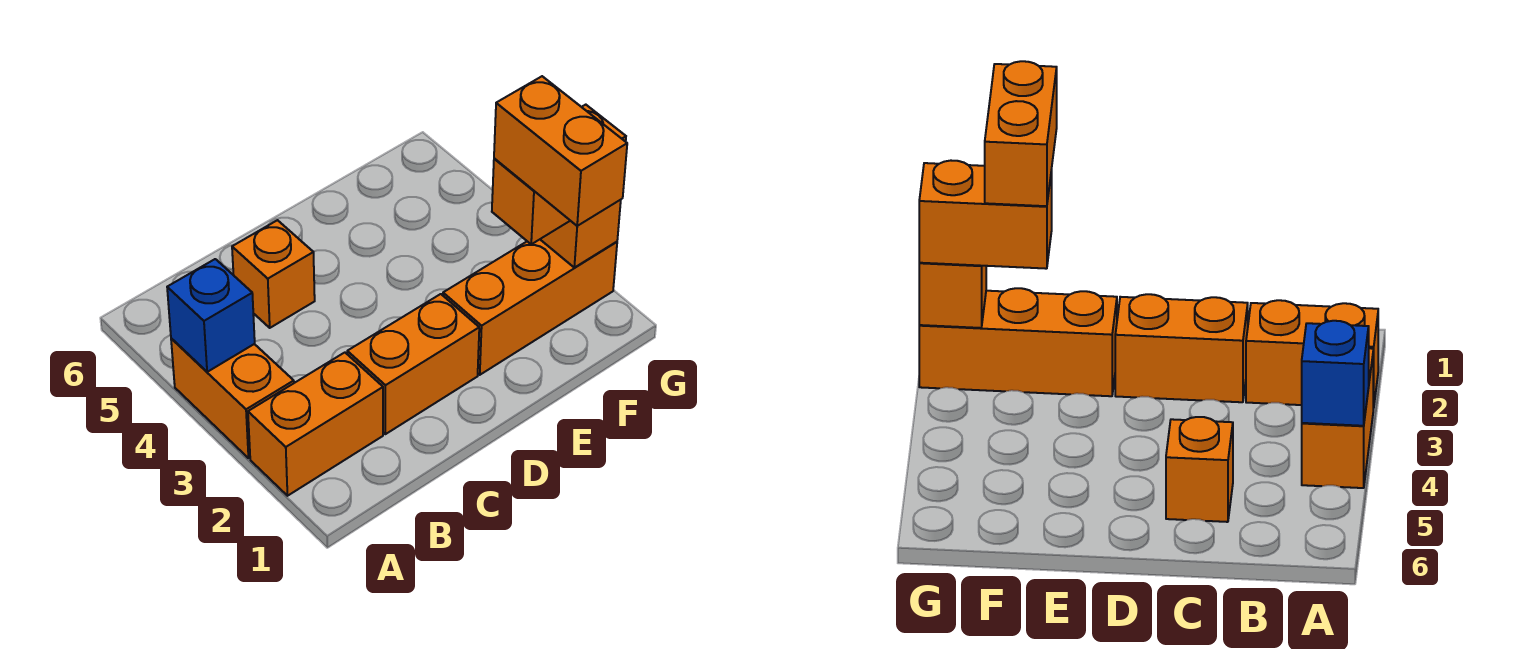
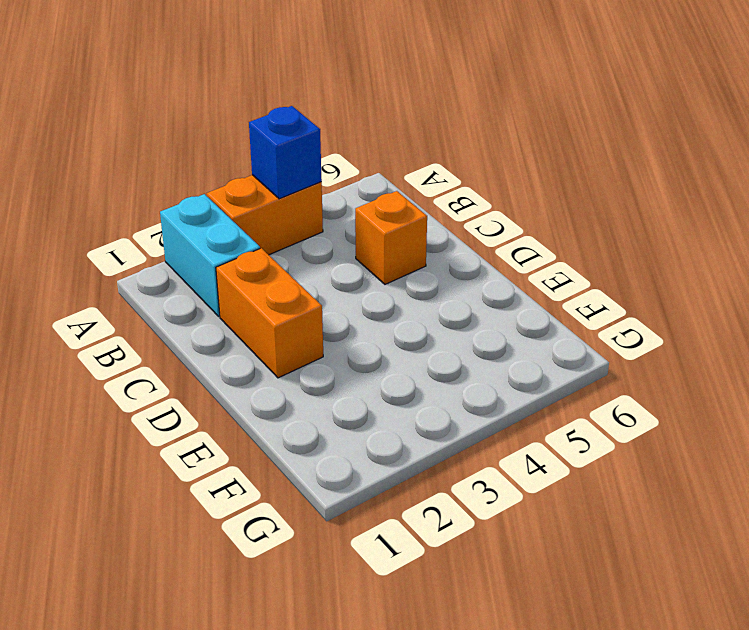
cyan 1x2 brick [160,194,260,316] -> orange 1x2 brick [248,353,383,496]
none -> orange 1x3 brick [443,240,617,375]
none -> orange 1x1 brick [540,200,621,268]

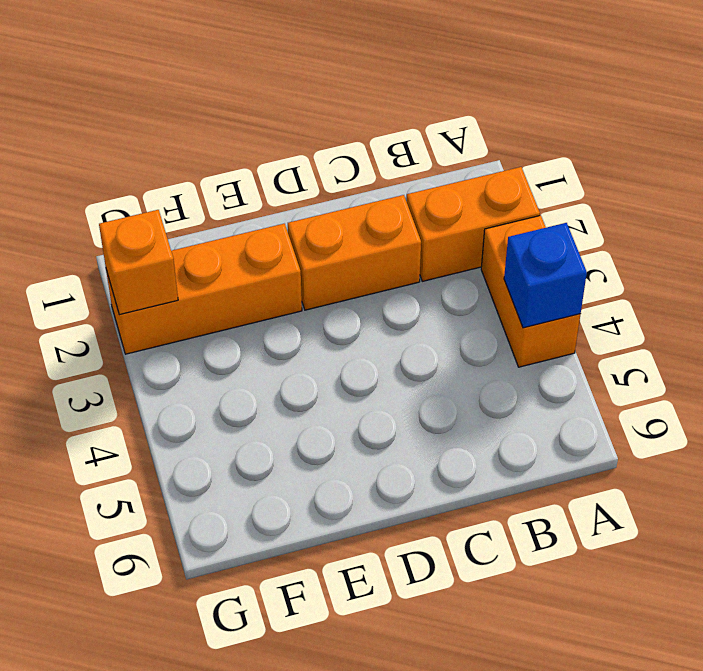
none -> orange 1x1 brick [232,220,315,328]
none -> orange 1x2 brick [492,105,626,244]

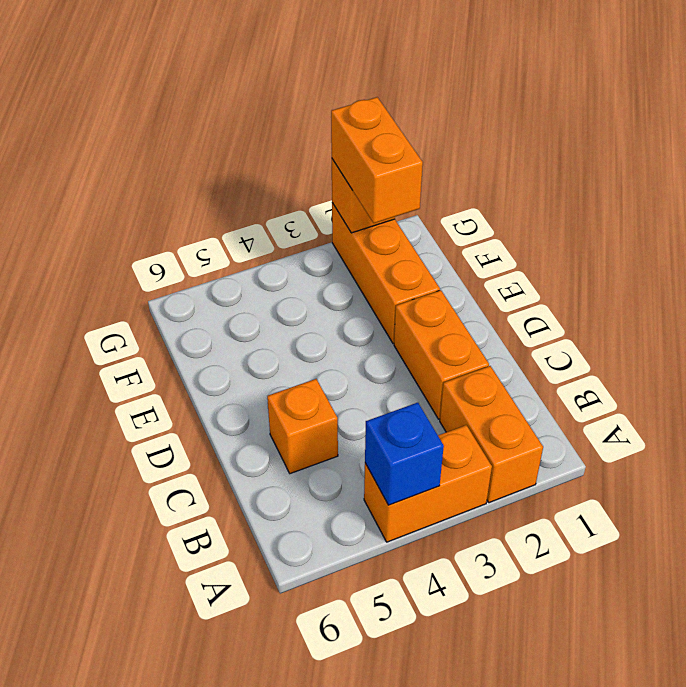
none -> orange 1x2 brick [494,76,627,226]

